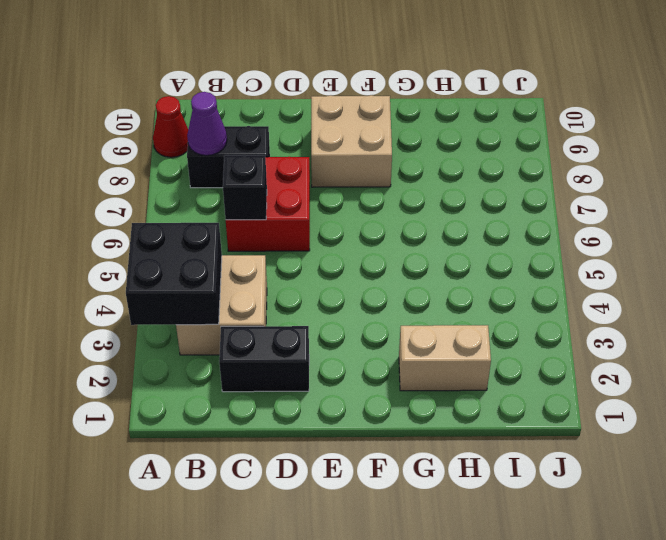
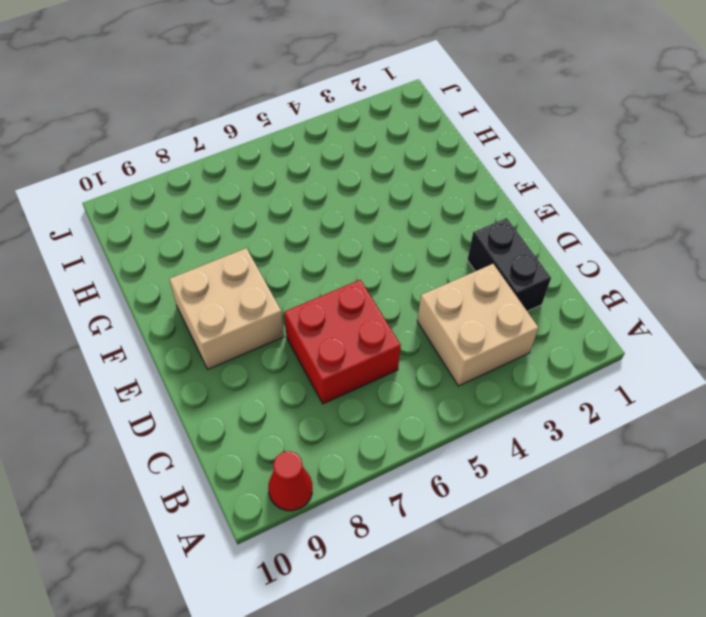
none -> black 1x2 brick [187,126,270,188]
none -> tan 1x2 brick [399,325,491,391]

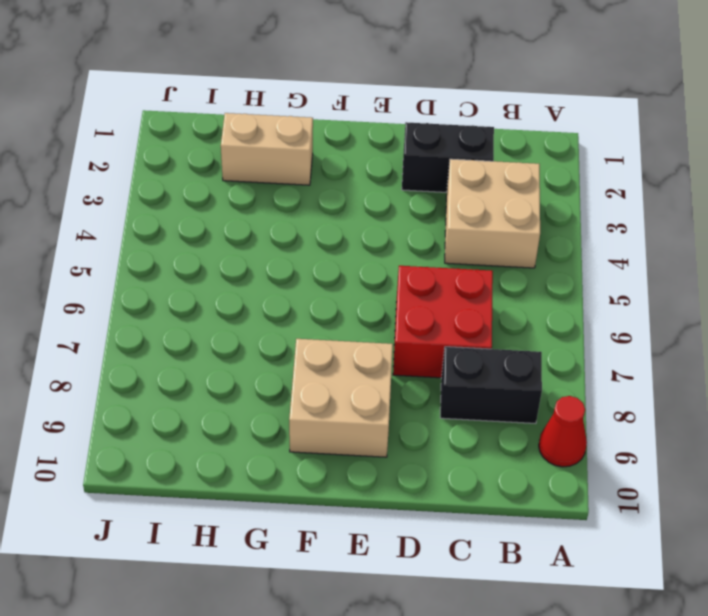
none -> black 2x2 brick [126,223,222,325]
none -> purple 1x1 cone [187,92,227,155]

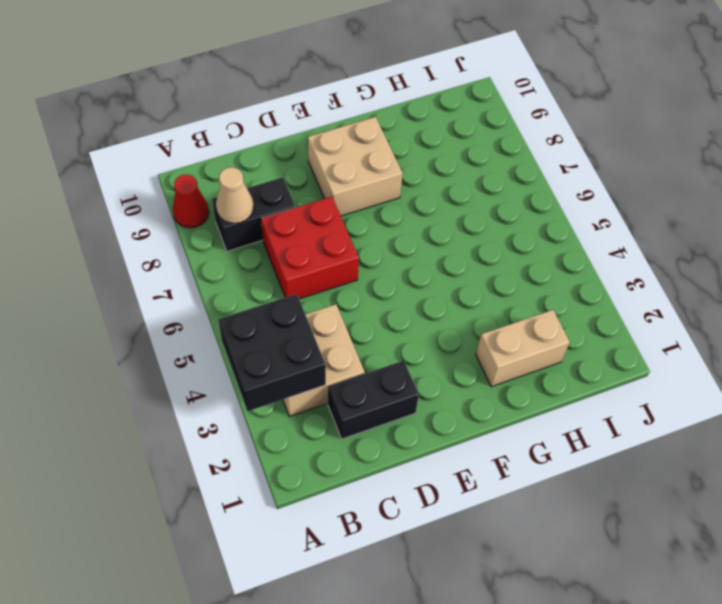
tan 1x1 cone [216,167,254,223] -> purple 1x1 cone [187,92,227,155]
none -> black 1x1 brick [223,155,267,220]

